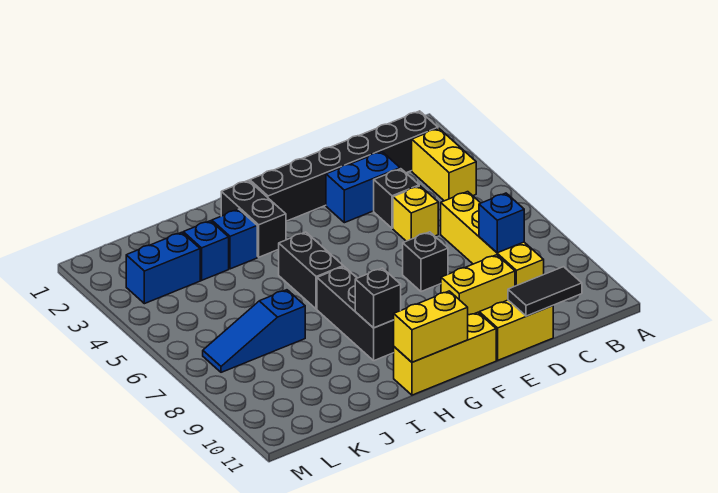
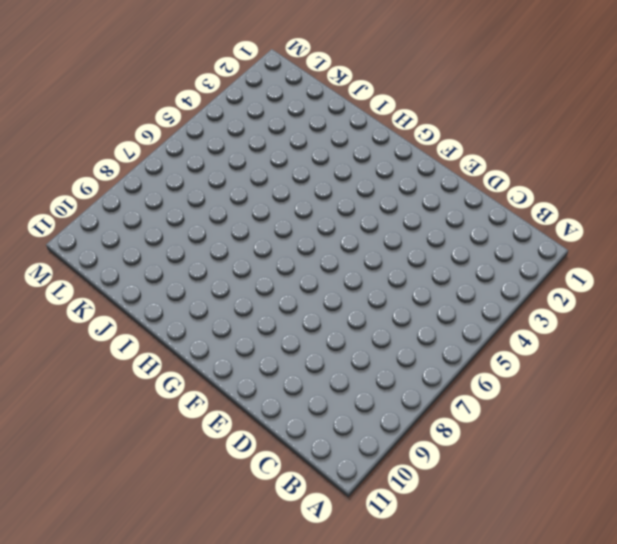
none -> black 1x6 brick [250,111,438,221]
none -> yellow 1x2 brick [412,128,476,201]
none -> yellow 1x4 brick [441,192,544,286]

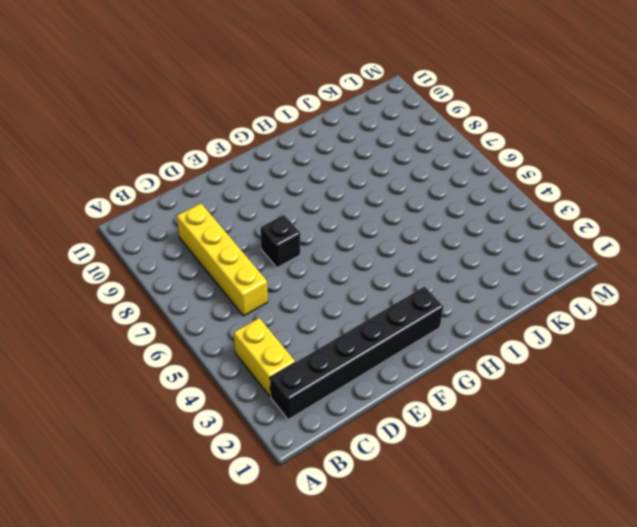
none -> blue 1x2 brick [326,151,400,223]
none -> black 1x1 brick [374,169,419,228]
none -> yellow 1x1 brick [393,186,438,241]

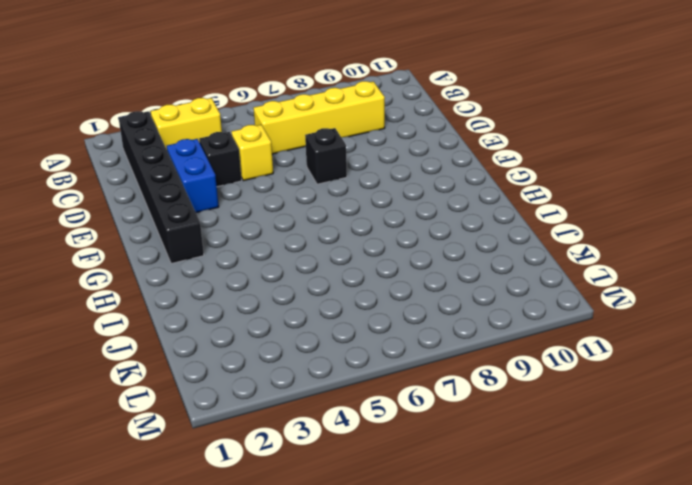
none -> yellow 1x2 brick [441,255,515,315]
none -> yellow 1x2 brick [479,300,553,360]
none -> yellow 1x3 brick [394,312,496,395]

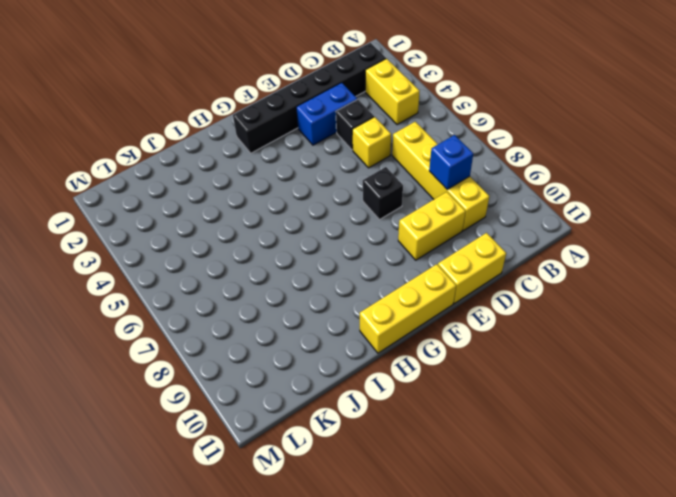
none -> black 1x2 brick [221,180,286,257]
none -> black 1x2 brick [279,232,343,309]
none -> black 1x3 brick [317,267,394,361]

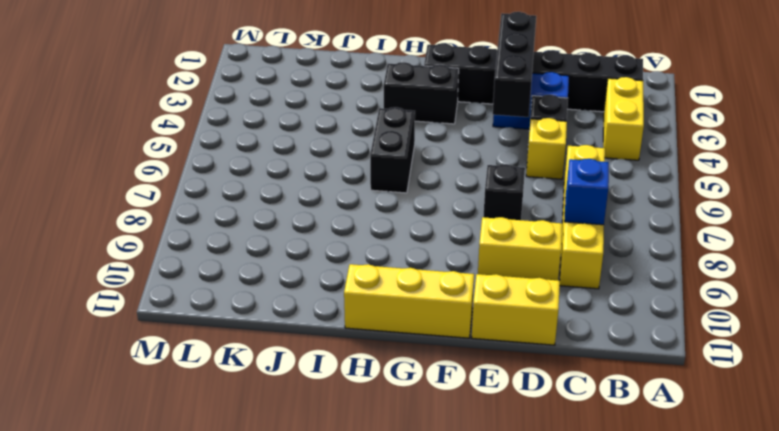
black 1x3 brick [493,12,536,117] -> black 1x3 brick moved to [317,267,394,361]
black 1x2 brick [384,62,459,124] -> black 1x2 brick turned to [221,180,286,257]
none -> blue 1x1 brick [212,209,257,269]
none -> blue 1x1 brick [183,221,229,280]
none -> blue 1x3 slope [203,290,305,372]

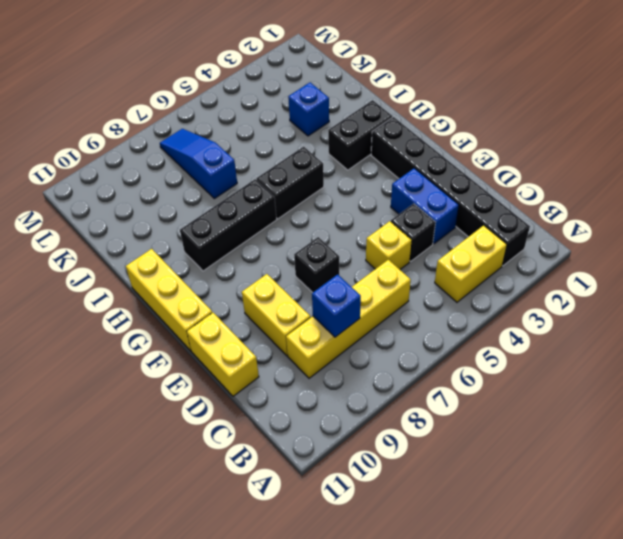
none -> blue 1x1 brick [212,209,257,269]
none -> blue 1x2 brick [126,232,200,304]
none -> black 1x2 tile [508,267,582,316]

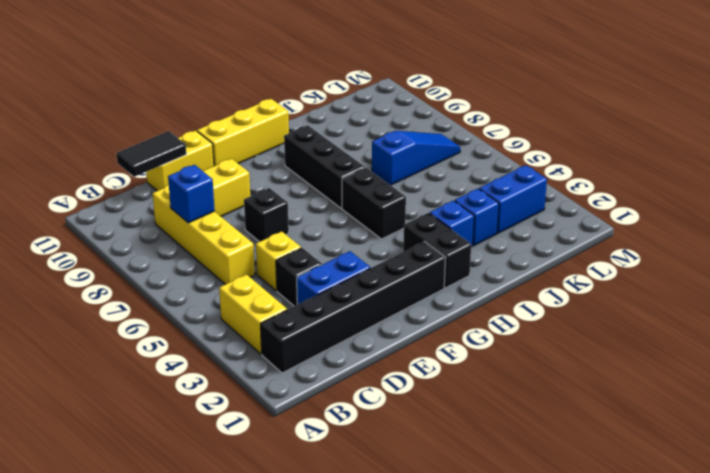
none -> yellow 1x2 brick [394,291,468,362]
none -> black 1x1 brick [355,268,401,328]

